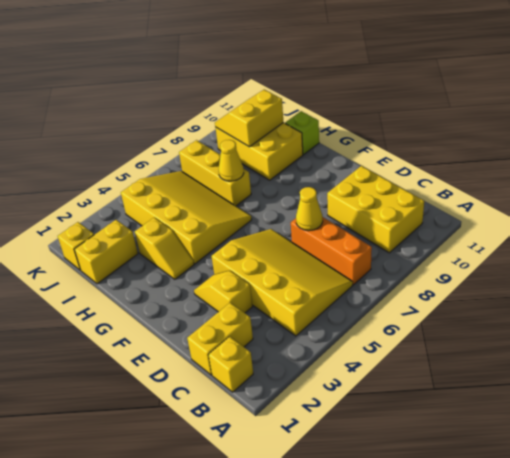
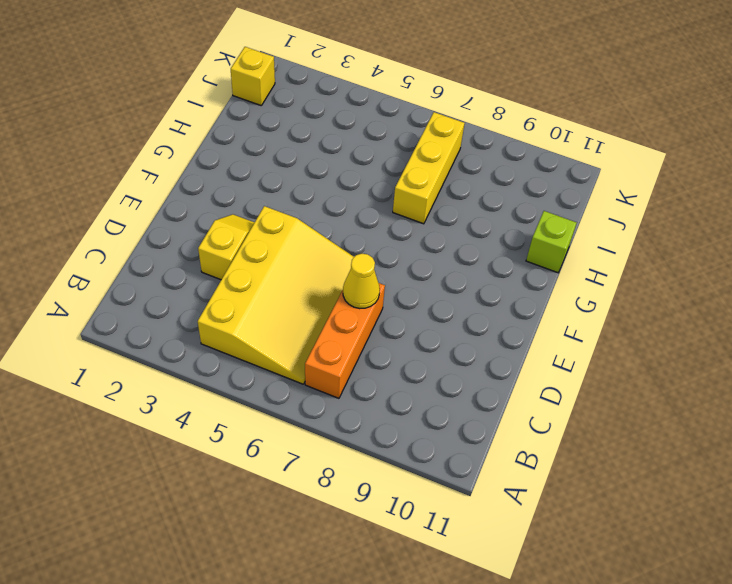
none -> yellow 1x1 brick [209,337,253,392]
none -> yellow 2x3 brick [327,166,424,253]
none -> yellow 1x2 brick [187,303,253,375]

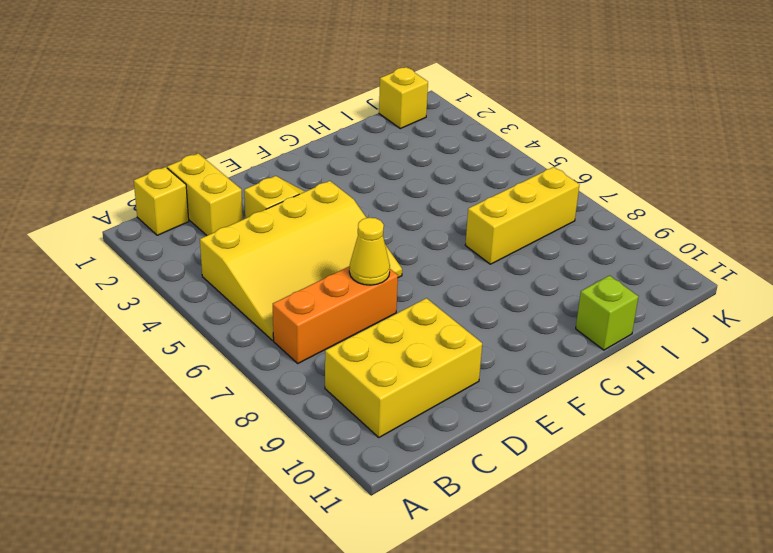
none -> yellow 1x2 slope [135,217,194,279]
none -> yellow 3x4 slope [121,171,252,264]
none -> yellow 2x3 brick [215,123,303,180]

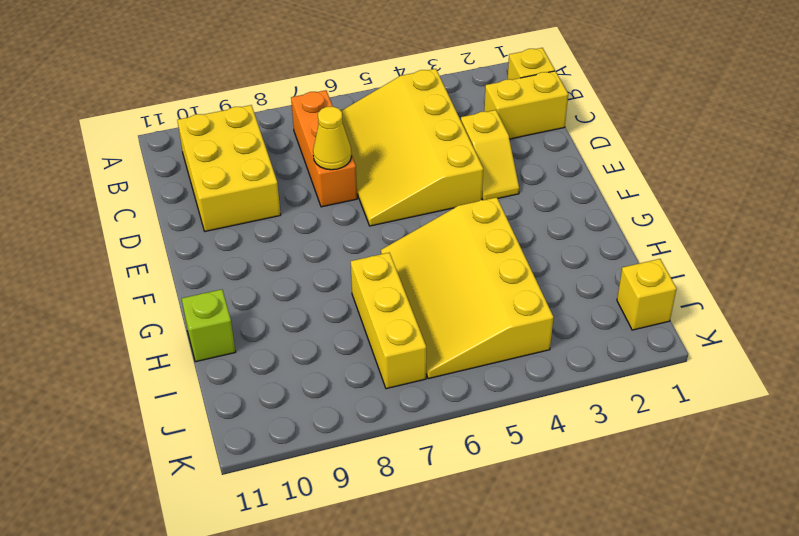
none -> yellow 1x2 slope [135,217,194,279]
none -> yellow 2x3 brick [215,123,303,180]
none -> yellow 1x2 brick [74,220,138,284]

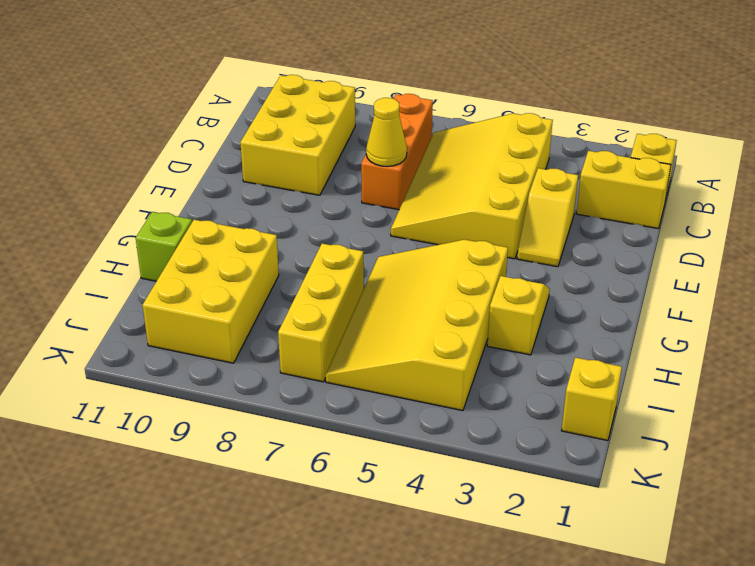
none -> yellow 1x2 brick [74,220,138,284]
none -> yellow 1x1 cone [219,140,244,181]
none -> yellow 2x2 slope [215,90,283,147]

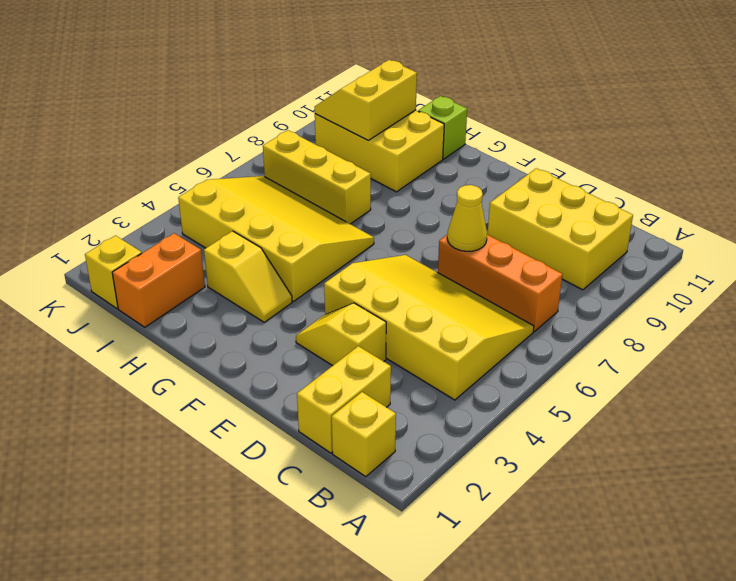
orange 1x2 brick [112,233,205,327] -> yellow 1x2 brick [74,220,138,284]
none -> yellow 1x1 cone [219,140,244,181]

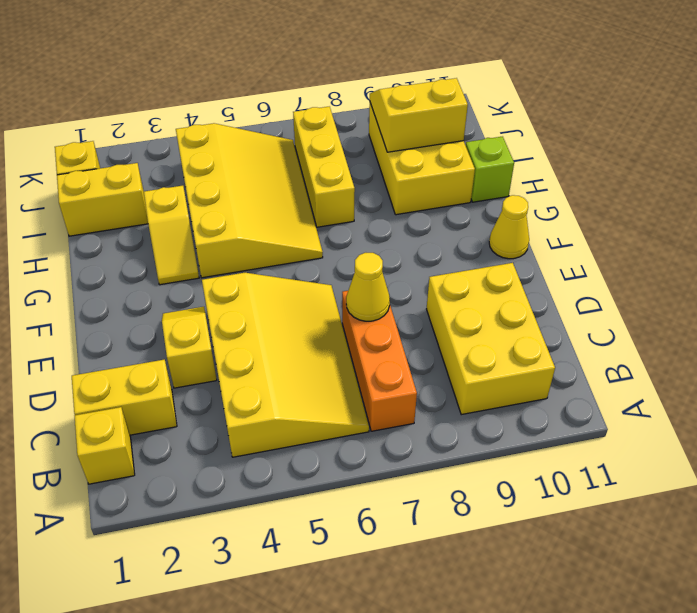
yellow 1x1 cone [489,195,529,259] -> yellow 1x1 cone moved to [219,140,244,181]

